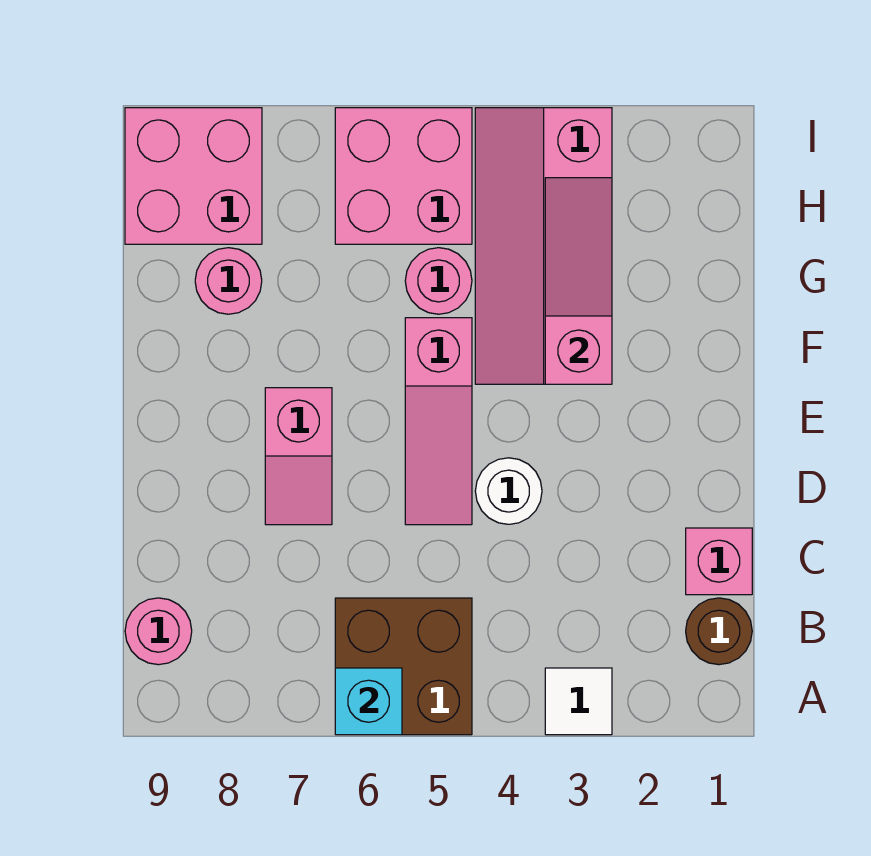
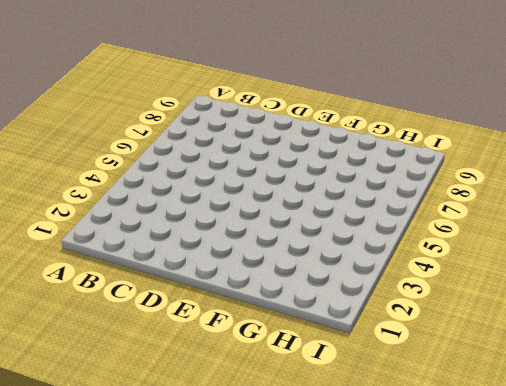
none -> white 1x1 tile [545,668,612,735]
none -> brown 2x2 brick [335,598,472,735]
none -> brown 1x1 round brick [686,598,752,665]

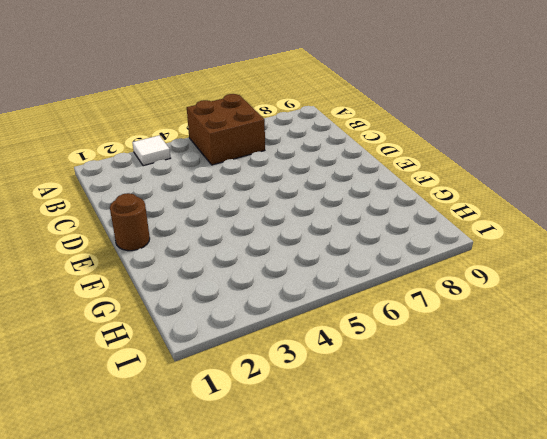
brown 1x1 round brick [110,193,150,251] -> brown 1x1 round brick moved to [686,598,752,665]
none -> pink 1x1 round brick [125,598,192,665]
none -> pink 1x1 brick [686,528,752,595]
none -> white 1x1 round brick [475,458,542,524]

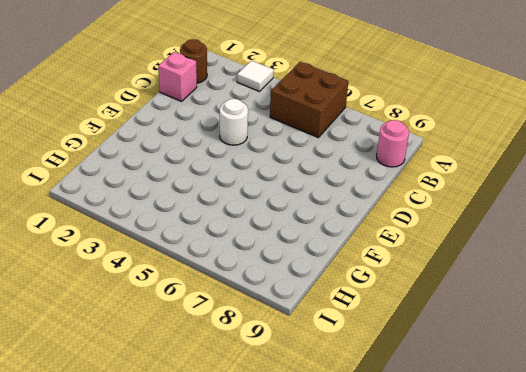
none -> pink 1x3 slope [405,318,472,525]
none -> pink 1x2 slope [265,388,332,525]
none -> pink 2x4 slope [475,108,612,384]

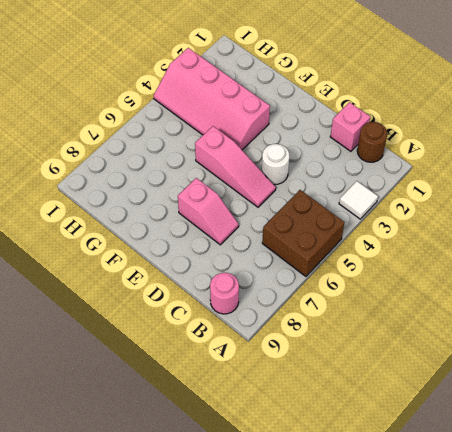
none -> pink 1x1 round brick [405,248,472,314]
none -> pink 1x1 round brick [195,248,262,314]
none -> pink 2x2 brick [335,108,472,244]

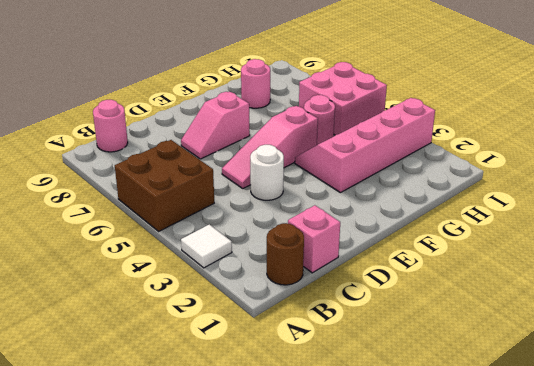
none -> pink 2x2 brick [125,108,262,244]
none -> cyan 1x1 brick [335,668,402,735]
none -> pink 1x3 slope [545,178,612,384]

